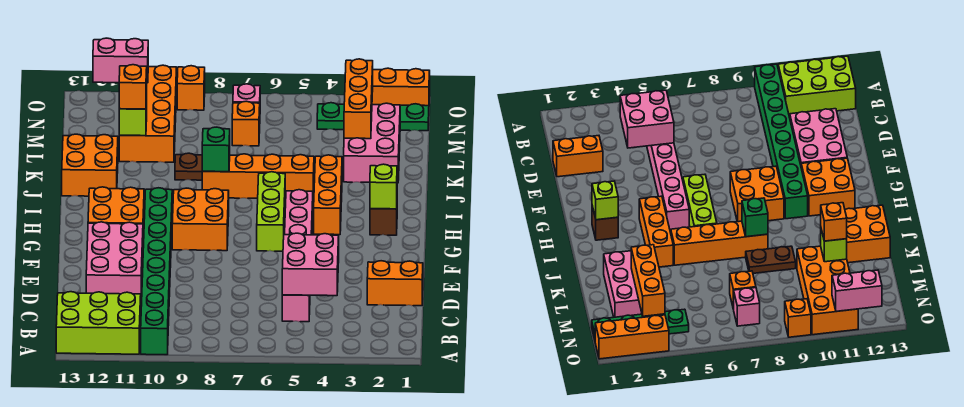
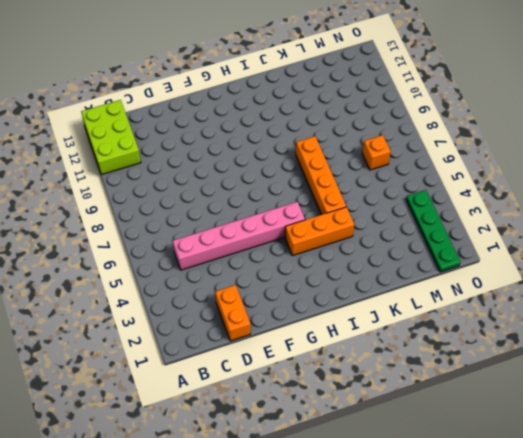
none -> green 1x8 brick [141,188,172,355]
none -> pink 2x3 brick [86,222,143,294]
none -> lime 1x3 brick [257,172,285,251]

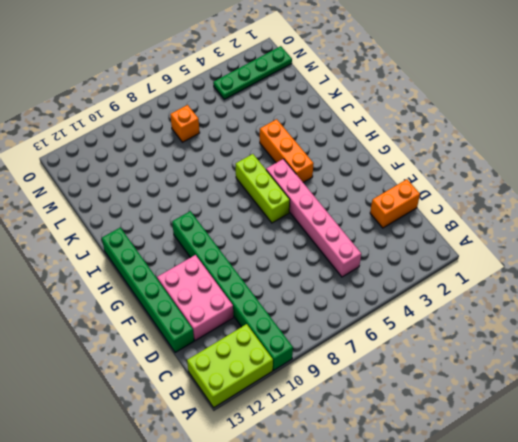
green 1x6 brick [101,227,194,353] -> none
none -> orange 2x2 brick [172,188,229,251]
none -> orange 2x2 brick [88,187,144,235]
none -> brown 1x1 brick [370,209,397,235]

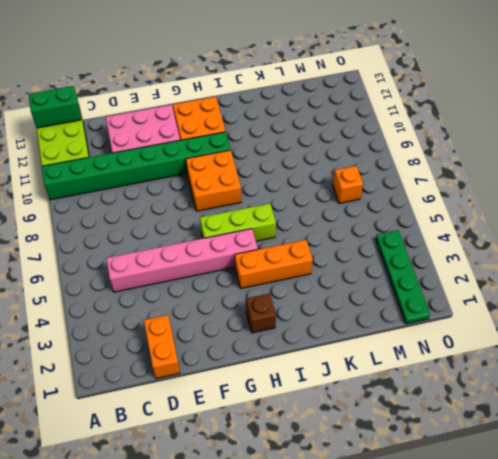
green 1x2 brick [28,86,81,128] -> none
none -> orange 1x4 brick [202,154,314,199]
none -> orange 2x2 brick [62,134,118,196]
none -> pink 2x3 brick [344,103,400,183]

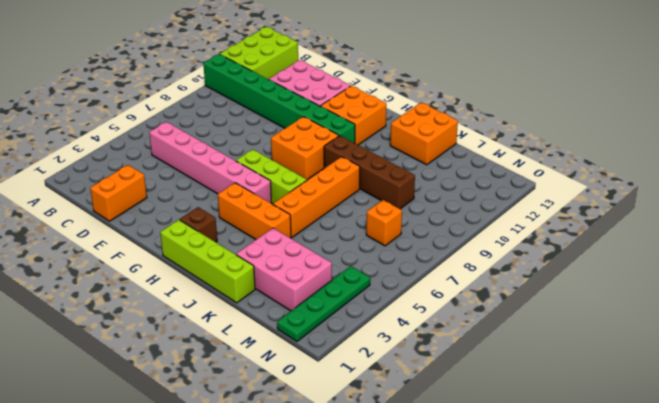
lime 1x4 brick [160,220,255,303] -> none
brown 1x4 brick [324,136,415,209] -> brown 1x2 plate [175,153,202,180]
none -> orange 2x4 brick [119,65,177,162]
none -> pink 1x1 brick [233,84,260,103]
none -> orange 1x3 brick [372,68,430,106]

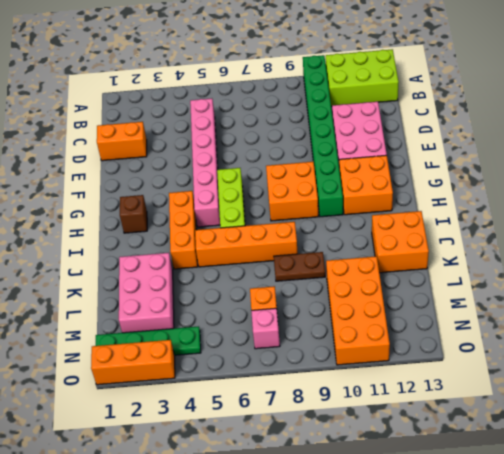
none -> orange 1x1 brick [177,66,205,110]
none -> pink 2x2 brick [282,233,339,296]
none -> lime 1x1 brick [370,164,397,209]

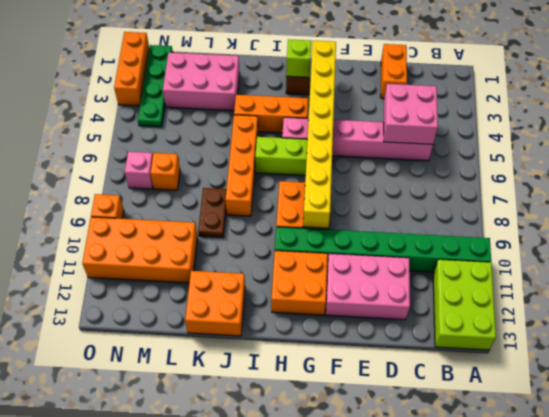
yellow 1x8 brick [303,41,336,228] -> none
none -> green 1x1 brick [202,127,230,172]
none -> orange 1x3 brick [344,59,373,139]
none -> lime 1x1 brick [119,96,147,136]

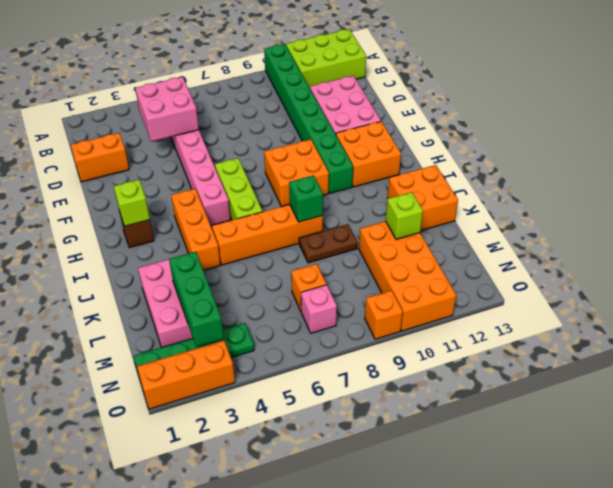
green 1x3 brick [169,252,224,347] -> orange 1x3 brick [344,59,373,139]
none -> pink 1x2 brick [93,38,148,83]
none -> orange 1x1 brick [119,65,147,109]

